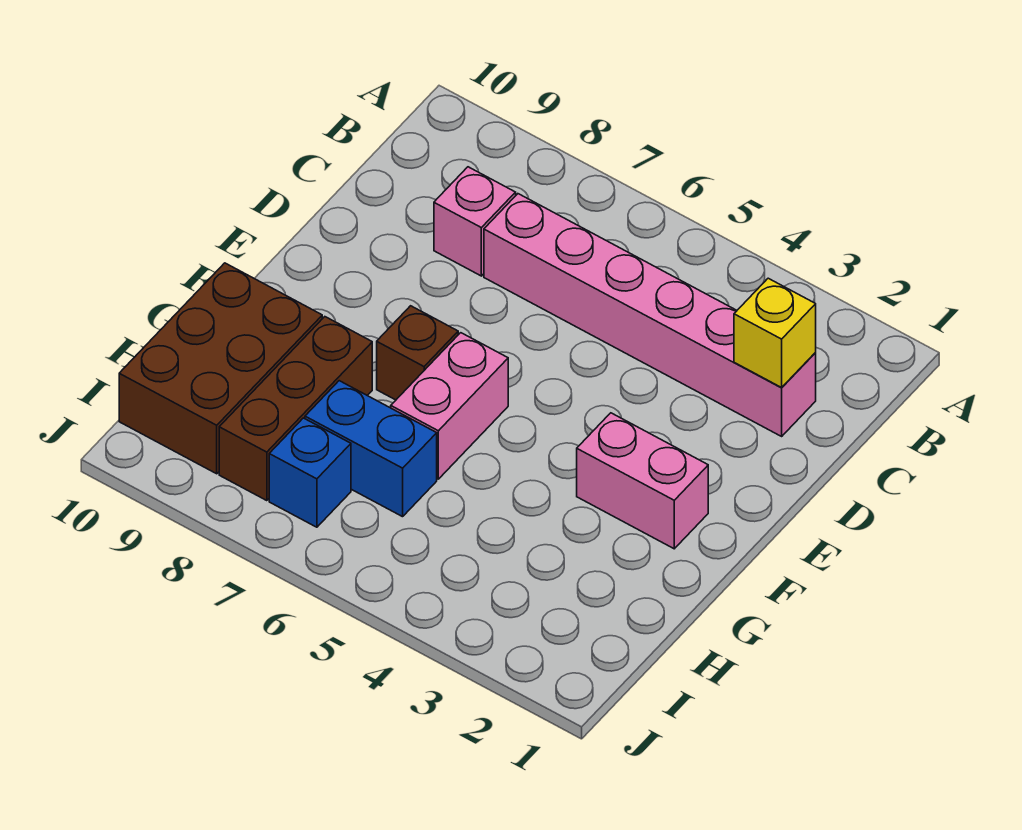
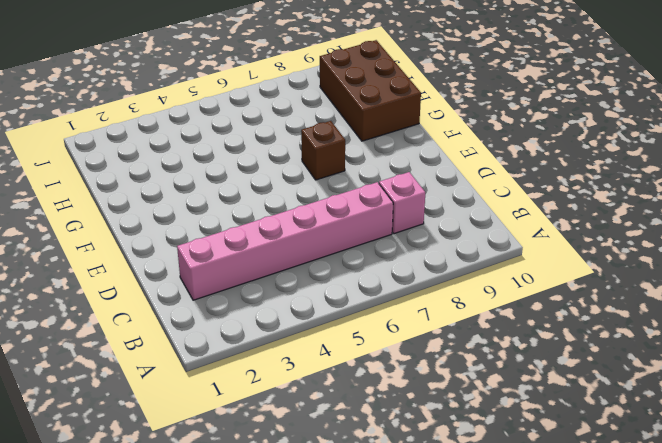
none -> pink 1x2 brick [577,413,708,549]
none -> pink 1x2 brick [391,333,508,479]

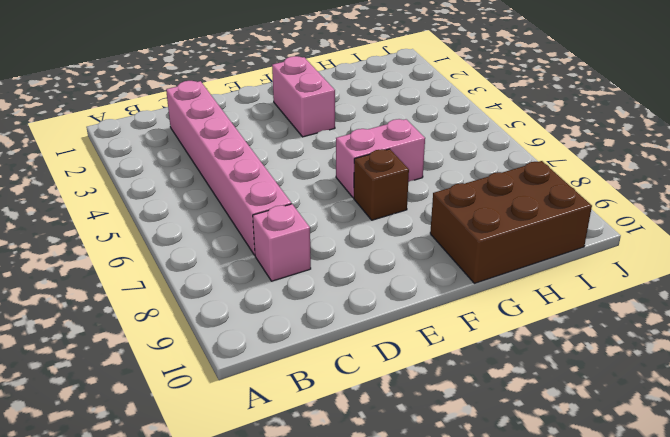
none -> brown 1x3 brick [219,317,372,501]
none -> blue 1x2 brick [305,381,437,517]

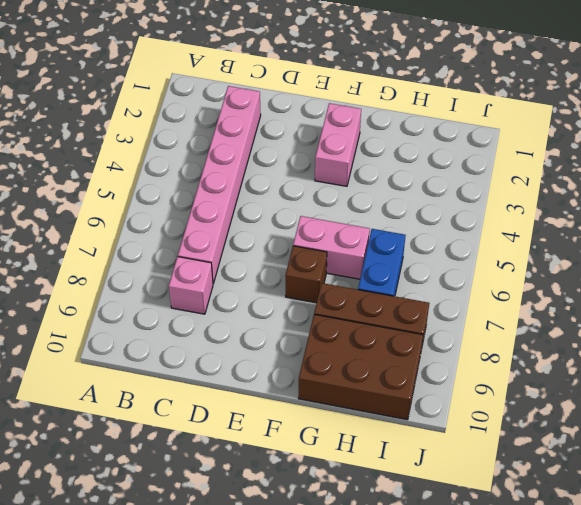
none -> blue 1x1 brick [269,418,351,527]
none -> yellow 1x1 brick [734,278,816,387]

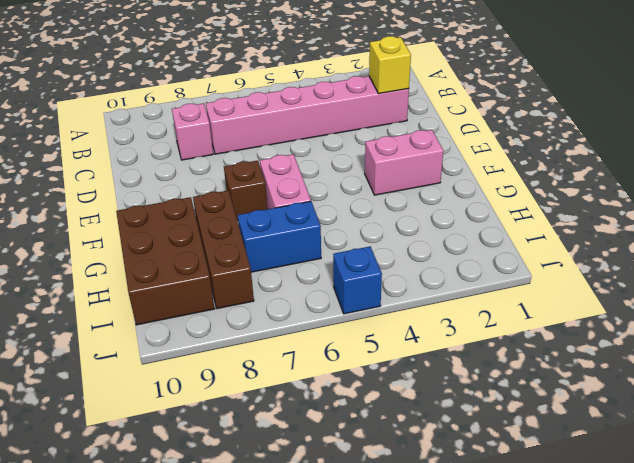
blue 1x1 brick [333,247,382,314] -> blue 1x1 brick moved to [269,418,351,527]

